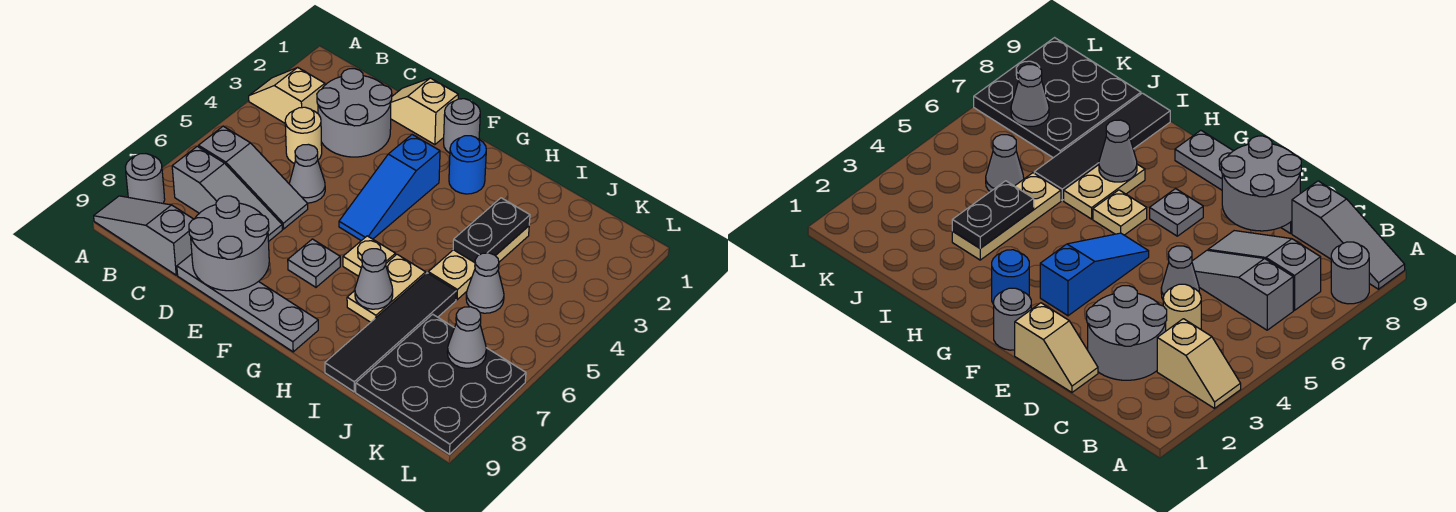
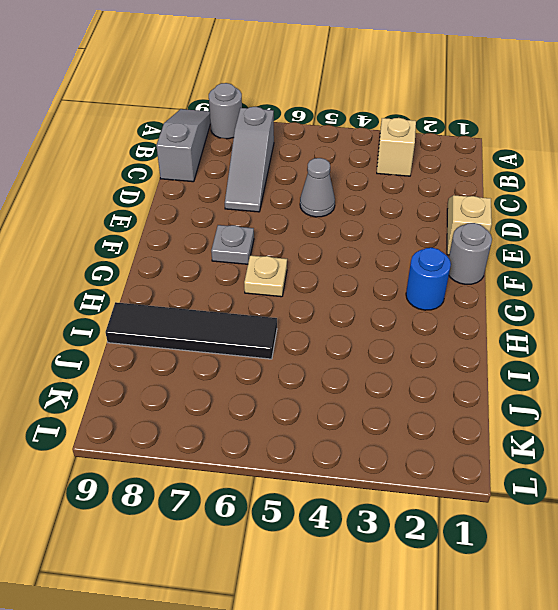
none -> grey 1x3 slope [199,126,308,229]
none -> grey 2x2 round brick [317,69,392,157]
none -> tan 1x1 round brick [285,107,322,163]

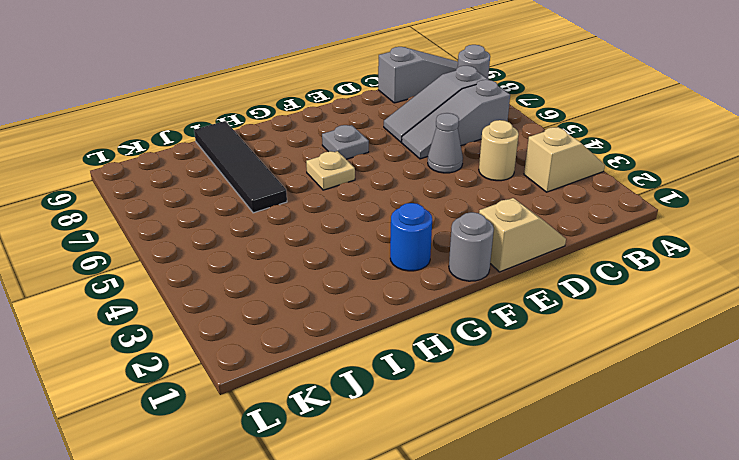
none -> grey 2x2 round brick [317,69,392,157]
none -> grey 1x4 plate [177,254,318,352]
none -> blue 1x3 slope [339,135,440,241]

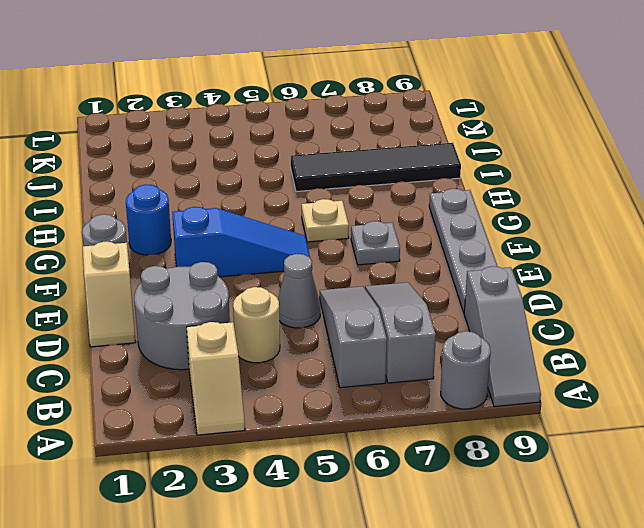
none -> tan 1x2 plate [347,254,426,322]
none -> tan 1x3 plate [428,226,529,300]
none -> grey 1x1 cone [466,253,504,313]

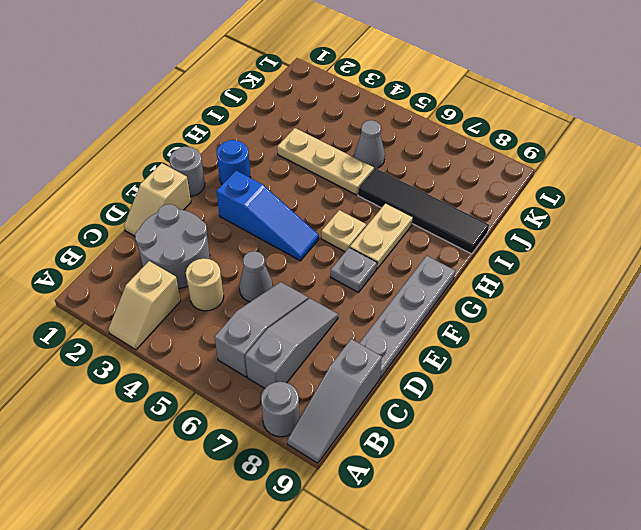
tan 1x2 plate [350,203,413,269] -> tan 1x2 plate turned to [347,254,426,322]
none -> black 3x3 plate [356,314,526,454]
none -> grey 2x2 round brick [189,196,269,291]
none -> grey 1x1 cone [355,249,393,309]

